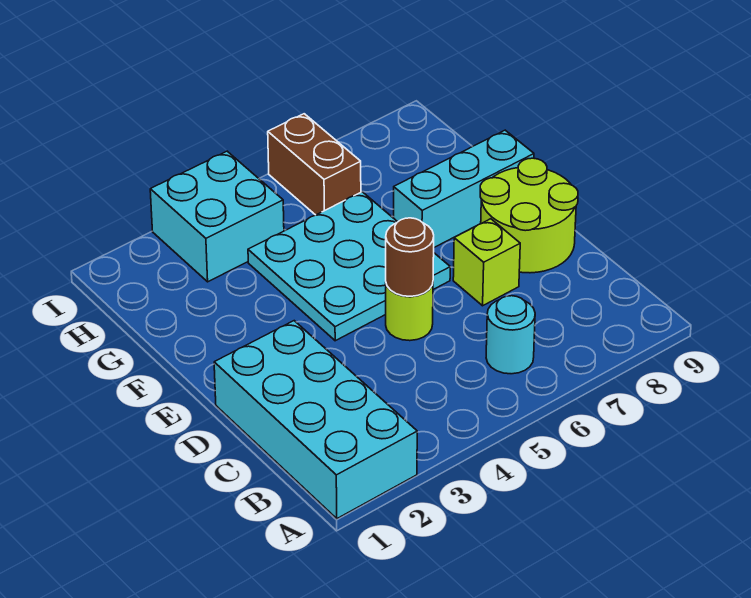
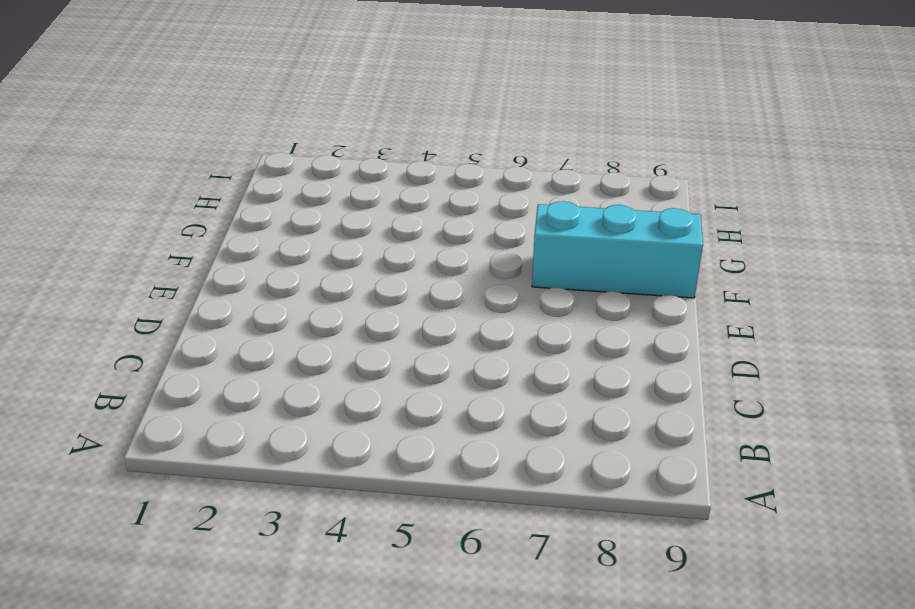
none -> cyan 2x4 brick [214,321,417,519]
none -> cyan 1x1 round brick [486,296,535,374]

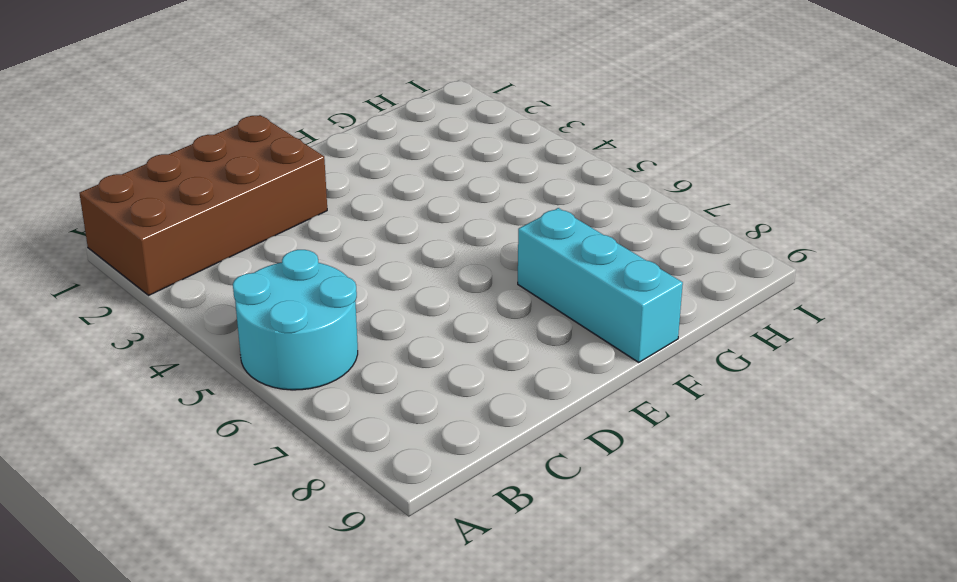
brown 2x4 brick [79,115,327,295] -> cyan 2x4 brick [214,321,417,519]
cyan 2x2 round brick [233,250,358,390] -> cyan 1x1 round brick [486,296,535,374]
none -> lime 1x1 round brick [386,284,433,341]
none -> lime 1x1 brick [453,219,520,306]

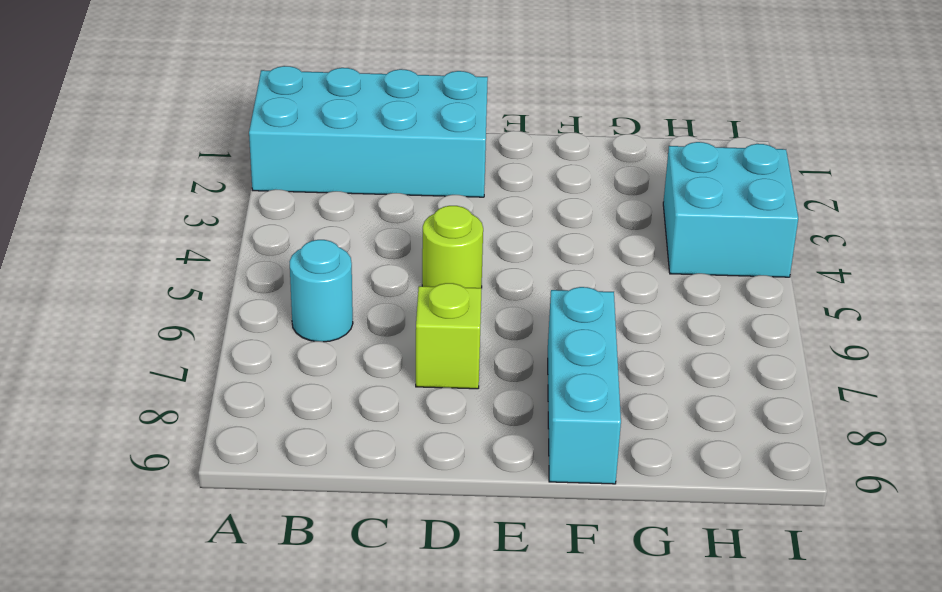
none -> lime 2x2 round brick [480,158,578,273]
none -> cyan 3x3 plate [248,192,450,341]

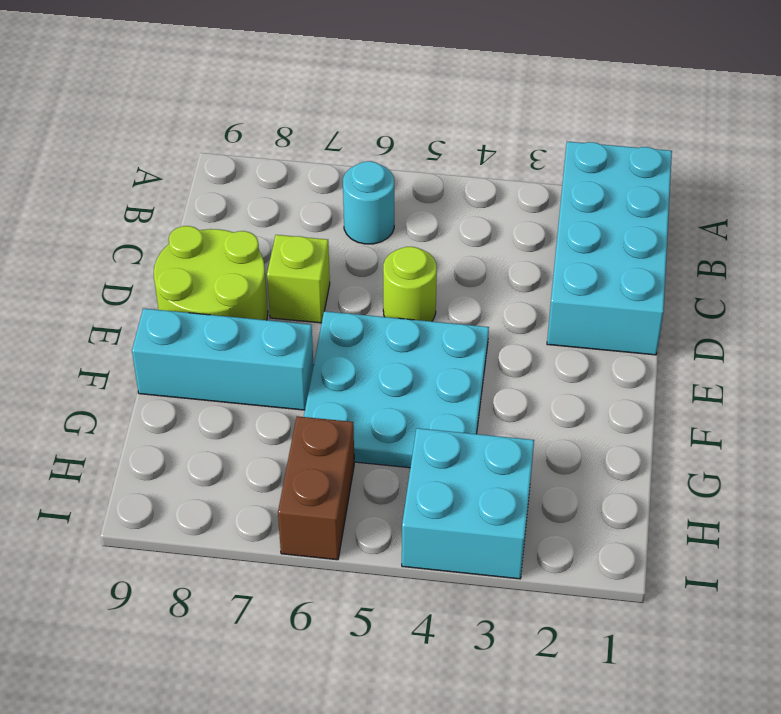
none -> brown 1x1 round brick [386,218,434,296]

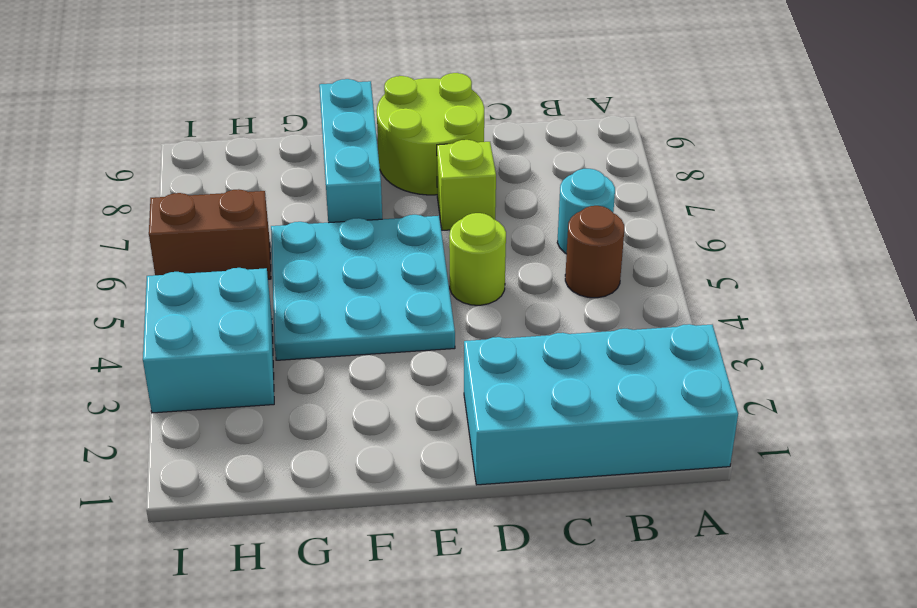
brown 1x1 round brick [565,206,624,298] -> brown 1x1 round brick moved to [386,218,434,296]

